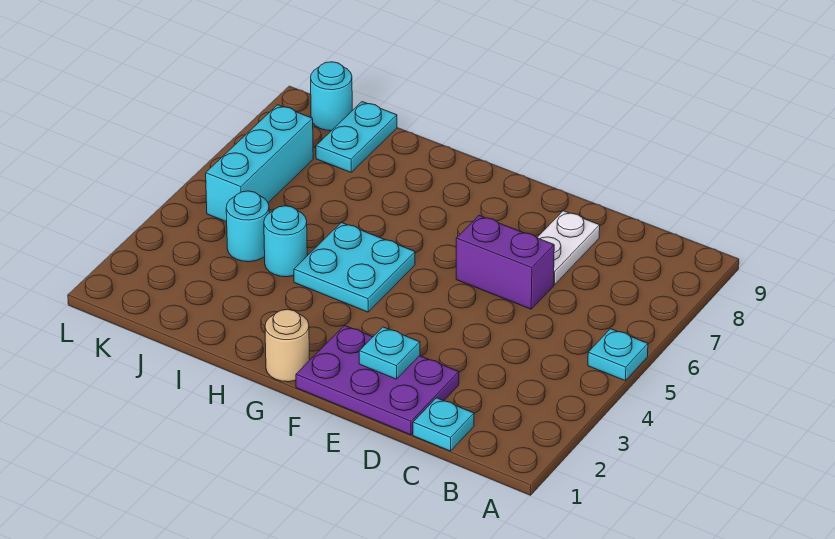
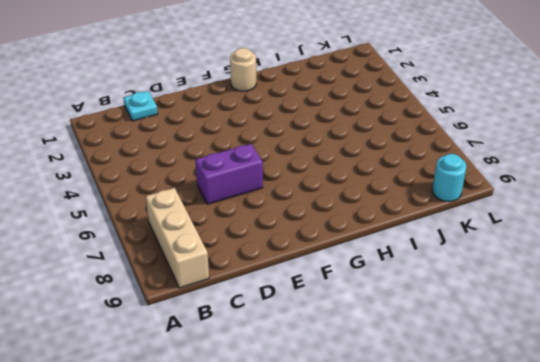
tan 1x3 brick [146,188,209,288] -> none
none -> cyan 1x1 plate [588,329,648,381]
none -> purple 2x3 plate [296,325,459,435]
none -> white 1x2 plate [537,211,600,285]

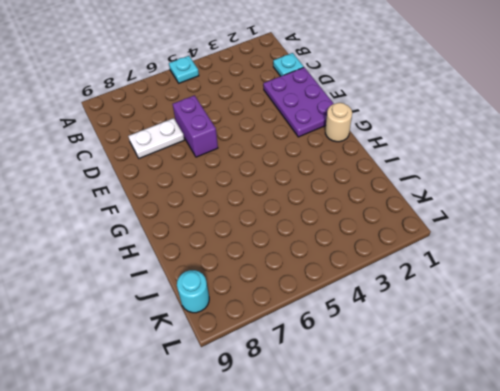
none -> cyan 2x2 plate [294,222,415,312]
none -> cyan 1x1 round brick [264,206,307,277]
none -> cyan 1x1 round brick [226,191,269,262]

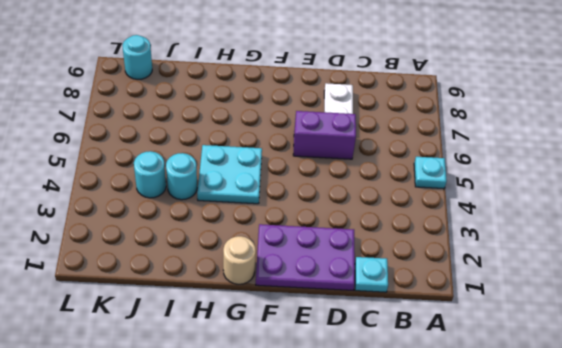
none -> cyan 1x2 plate [316,102,397,172]
none -> cyan 1x3 brick [206,105,313,222]
none -> cyan 1x1 plate [359,327,420,379]

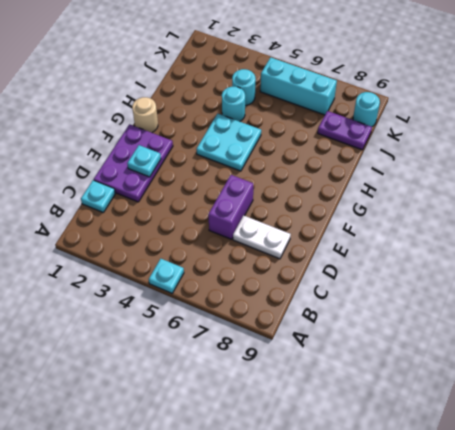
purple 1x2 plate [318,111,372,150] -> cyan 1x2 plate [316,102,397,172]

